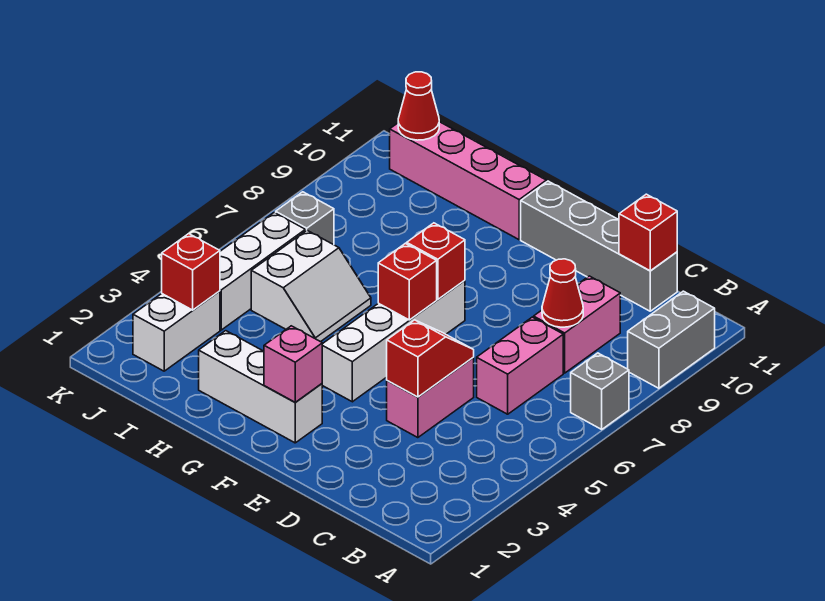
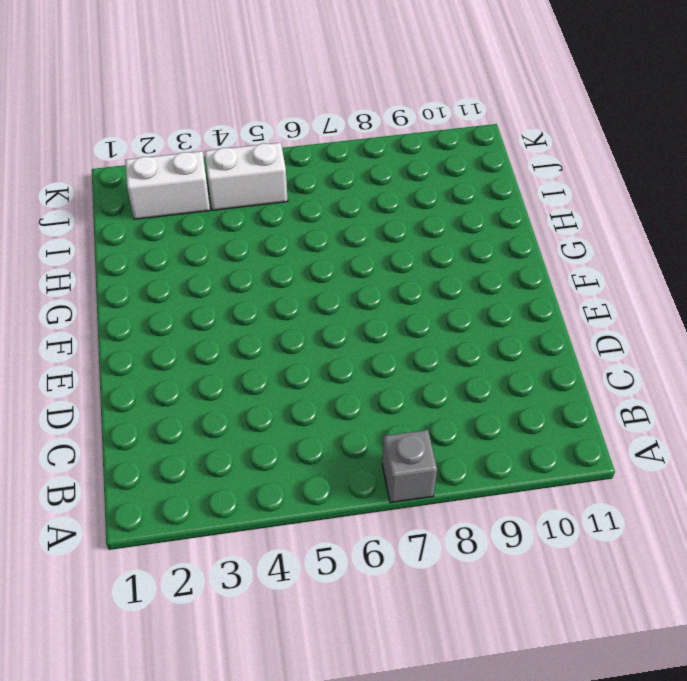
white 1x2 brick [205,143,288,210] -> white 1x3 brick [220,212,305,330]
none -> grey 1x2 brick [628,291,715,388]
none -> pink 1x2 brick [477,317,563,414]
none -> pink 1x2 brick [534,276,620,373]

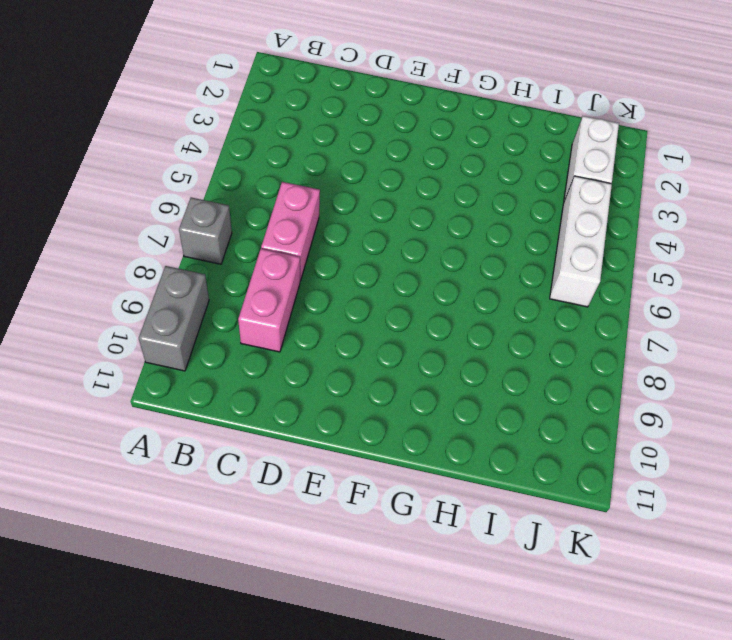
none -> grey 1x4 brick [521,181,677,311]
none -> pink 1x2 brick [387,358,474,438]
none -> white 1x3 brick [199,331,322,443]

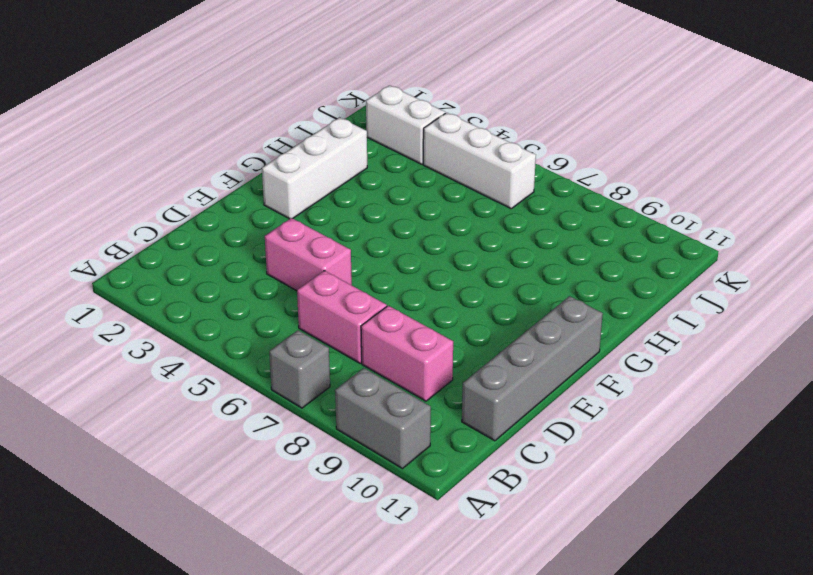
none -> white 1x4 brick [322,280,465,402]
none -> pink 1x4 brick [390,122,546,240]
none -> white 2x2 slope [251,230,371,342]

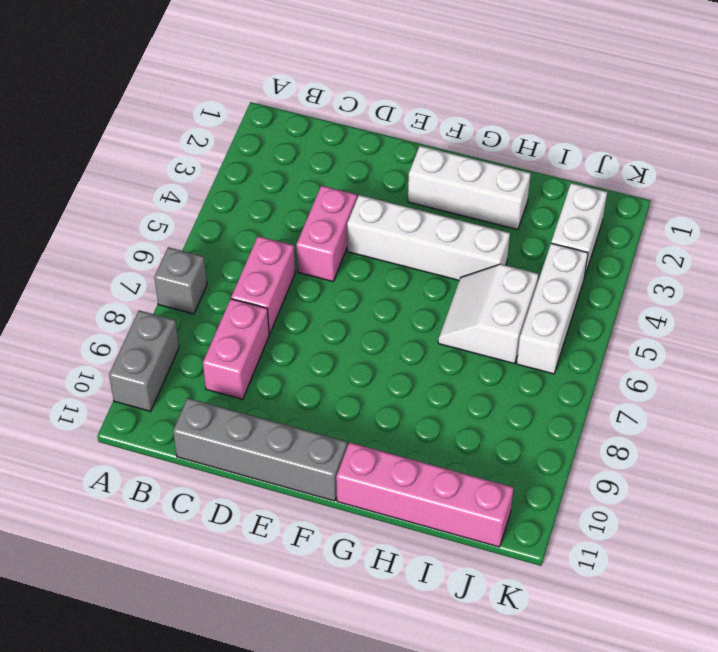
white 1x4 brick [347,195,510,280] -> white 1x4 brick turned to [322,280,465,402]
none -> grey 1x1 brick [276,192,334,245]
none -> red 1x1 cone [542,259,583,327]
none -> red 1x1 brick [619,194,677,271]

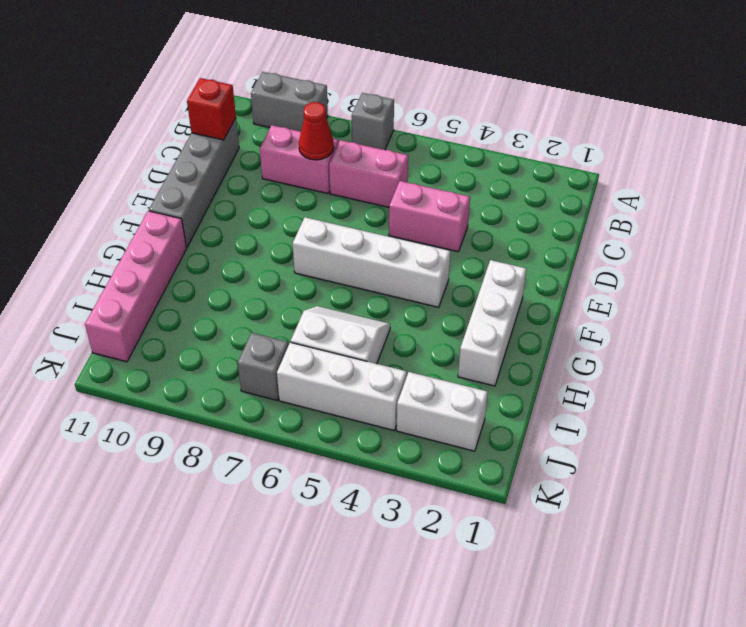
none -> red 1x2 slope [387,320,474,397]
none -> pink 1x1 brick [264,326,322,402]
none -> red 1x1 brick [378,243,437,320]

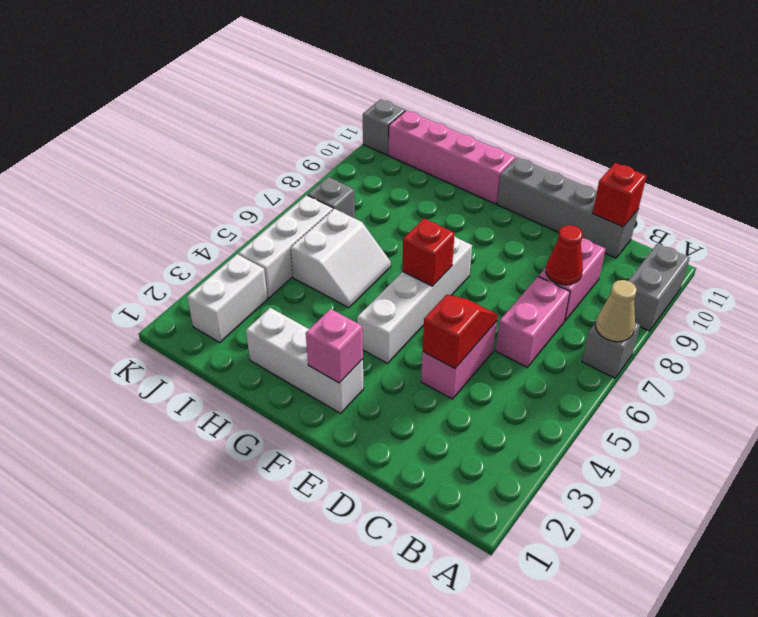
tan 1x1 cone [596,280,637,342] -> none
grey 1x1 brick [363,99,405,155] -> none
none -> red 1x1 brick [407,223,465,299]
none -> red 1x1 brick [162,234,220,310]
none -> red 1x1 cone [398,72,439,140]

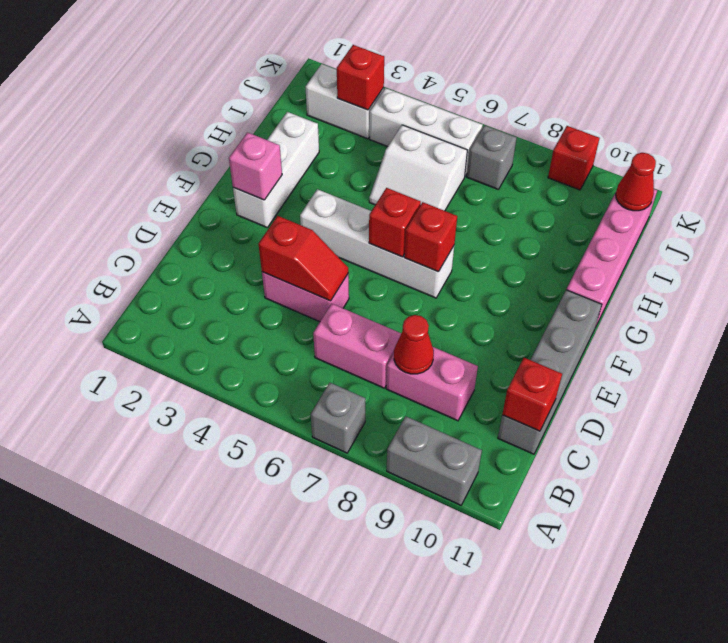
red 1x1 brick [548,126,599,190] -> none

